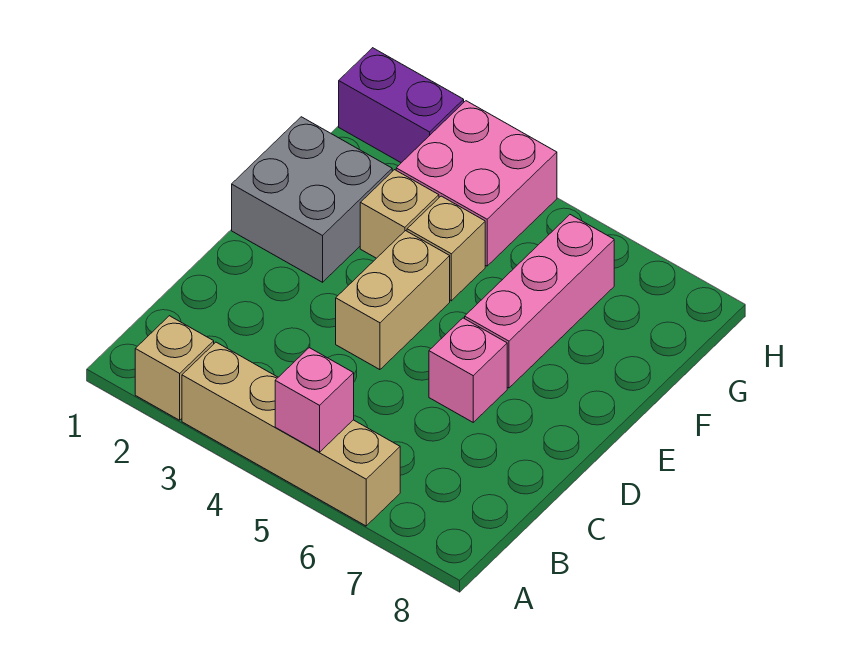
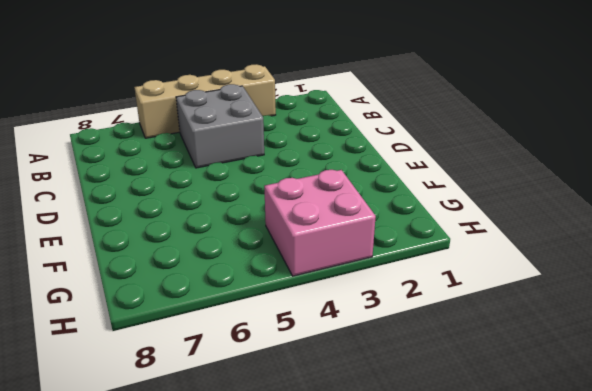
grey 2x2 brick [176,84,264,168] -> grey 2x2 brick moved to [232,117,392,282]
none -> tan 1x1 brick [135,316,214,420]
none -> tan 1x2 brick [336,231,450,370]

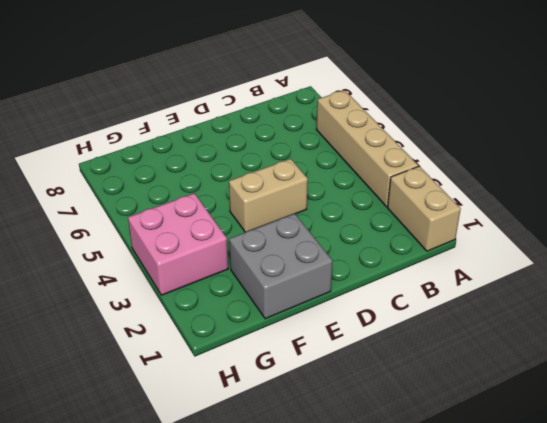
tan 1x2 brick [388,166,461,251] -> tan 1x1 brick [135,316,214,420]
none -> pink 1x1 brick [429,318,507,422]
none -> pink 1x3 brick [465,215,614,388]

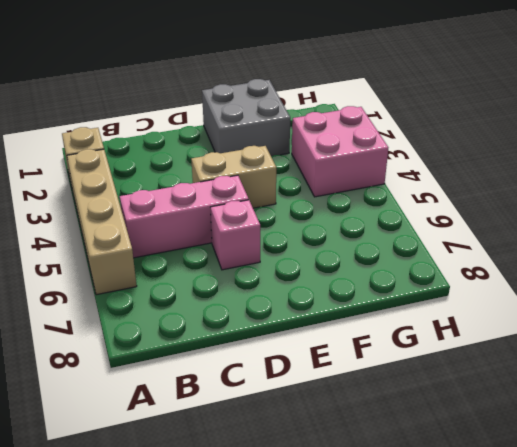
pink 1x3 brick [120,175,249,258] -> pink 1x3 brick moved to [465,215,614,388]
none -> tan 1x1 brick [360,170,439,258]
none -> tan 1x1 brick [407,196,485,301]

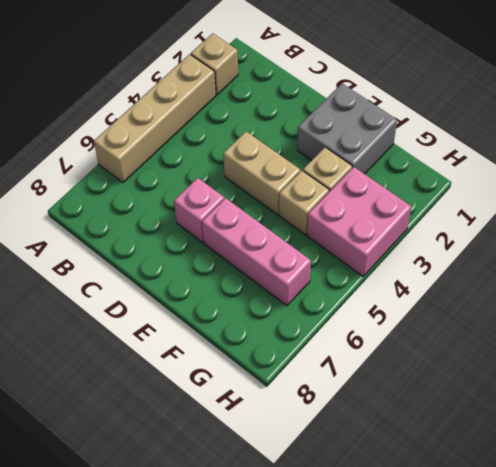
none -> purple 1x2 brick [339,48,464,163]
none -> pink 1x1 brick [275,348,354,452]

